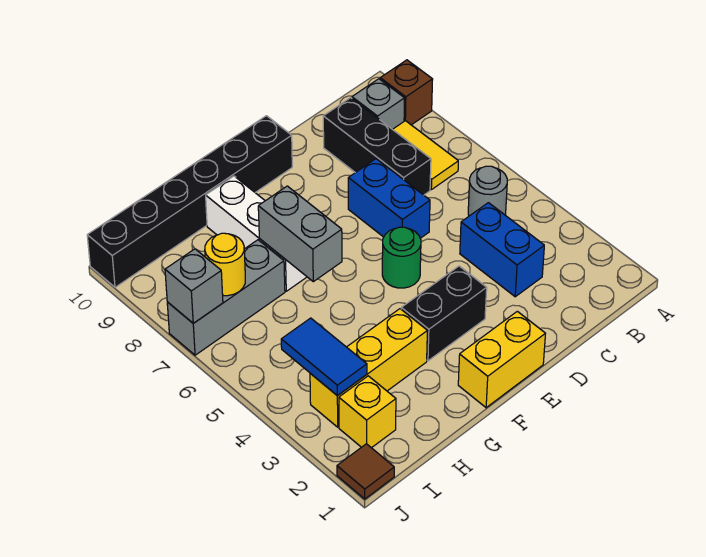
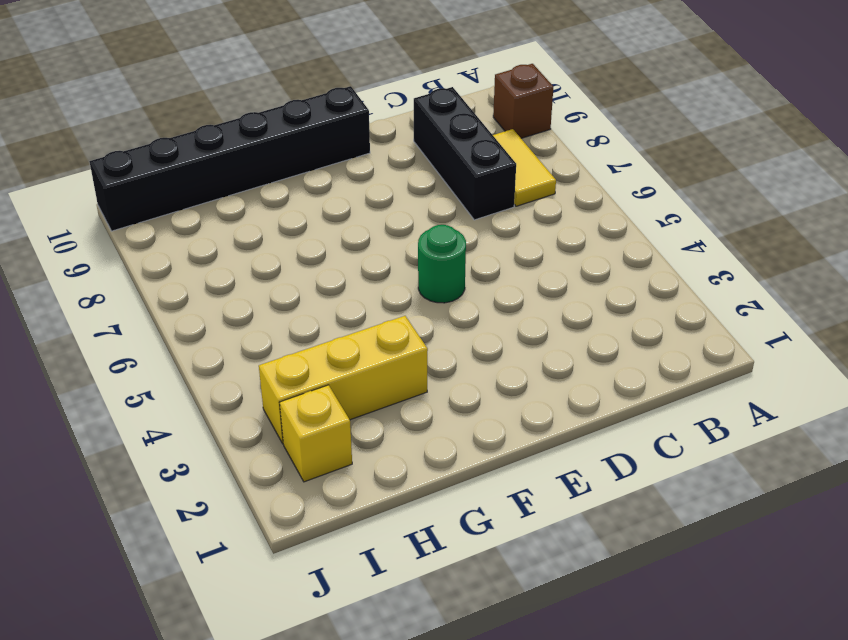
none -> grey 1x1 round brick [468,166,507,216]
none -> grey 1x1 brick [352,79,405,129]
none -> blue 1x2 brick [460,203,544,297]

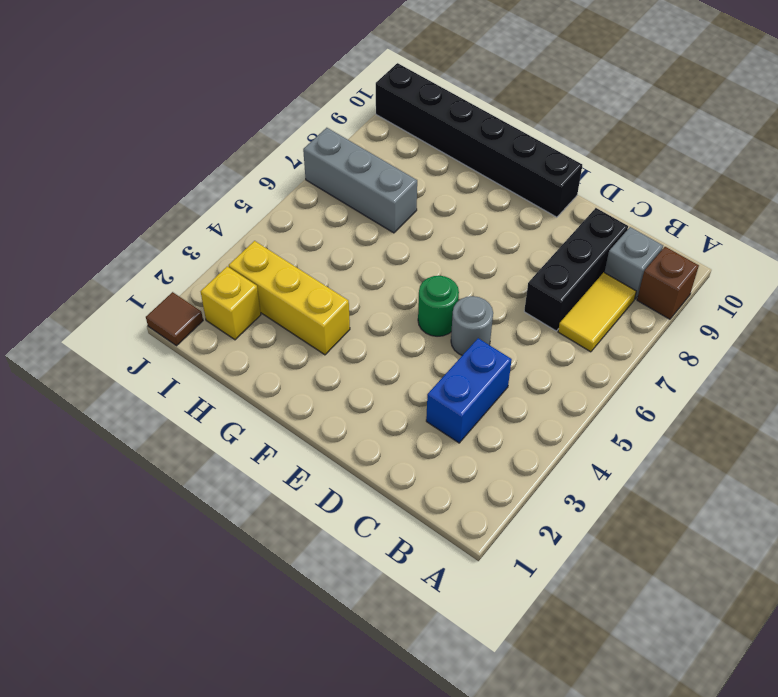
grey 1x1 round brick [451,296,493,355] -> grey 1x1 round brick moved to [468,166,507,216]
none -> blue 1x2 brick [348,159,430,238]
none -> yellow 1x2 brick [458,311,545,408]
none -> black 1x2 brick [401,266,487,361]

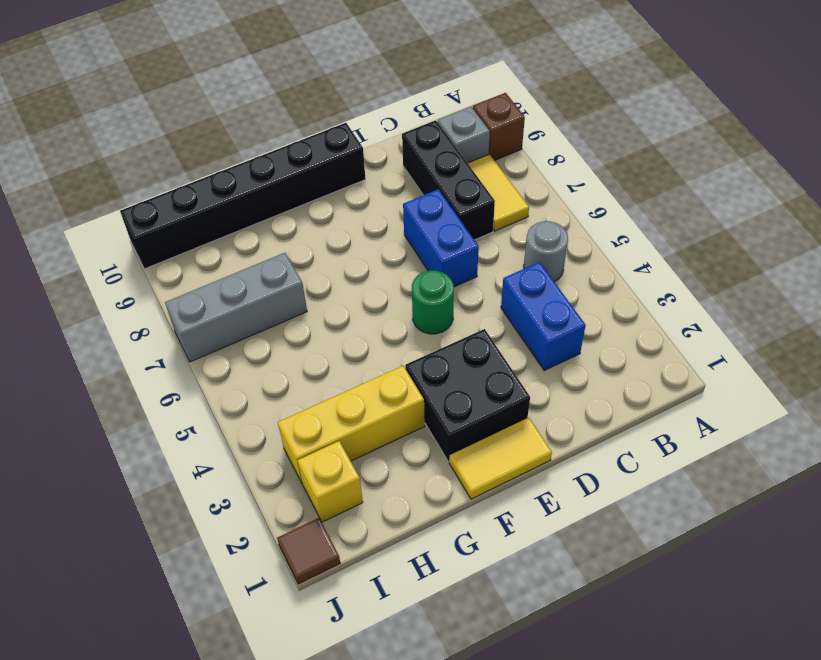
yellow 1x2 tile [449,418,552,499] -> yellow 1x2 brick [458,311,545,408]
black 2x2 brick [405,329,530,462] -> black 1x2 brick [401,266,487,361]
none -> white 1x3 brick [206,176,307,291]
none -> grey 1x2 brick [258,186,342,282]
none -> blue 1x2 tile [281,318,367,396]

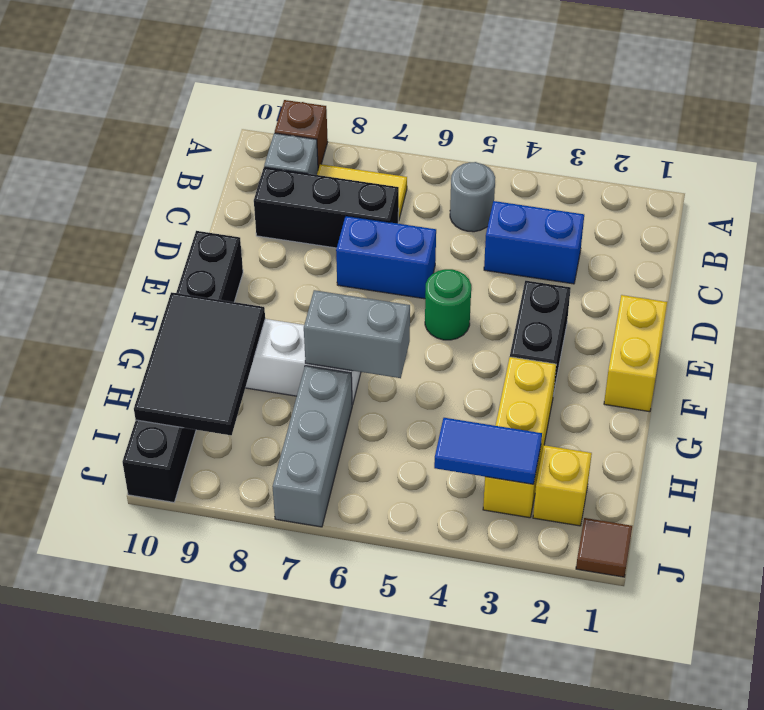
black 2x3 tile [134,292,265,435] -> none
none -> yellow 1x1 round brick [205,233,245,296]
none -> grey 1x1 brick [165,249,223,323]

